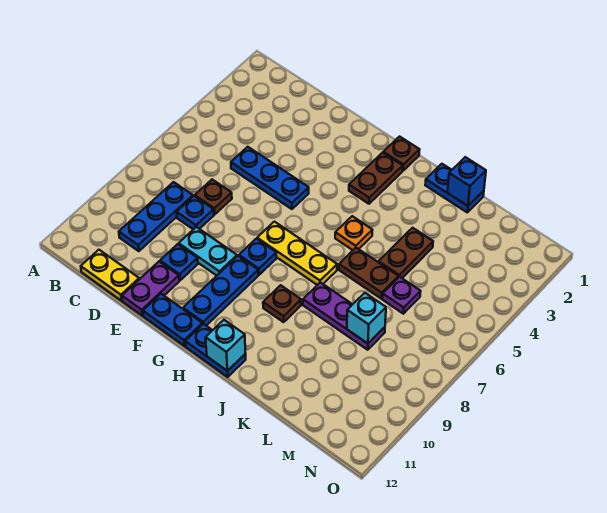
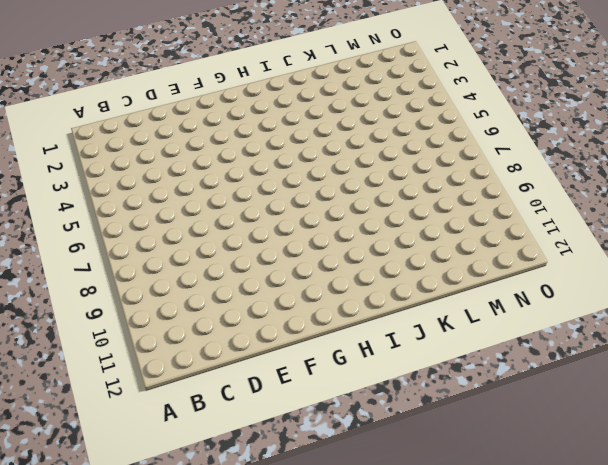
none -> blue 1x3 plate [119,182,193,251]
none -> yellow 1x2 plate [81,250,139,301]
none -> blue 1x3 plate [231,147,309,209]

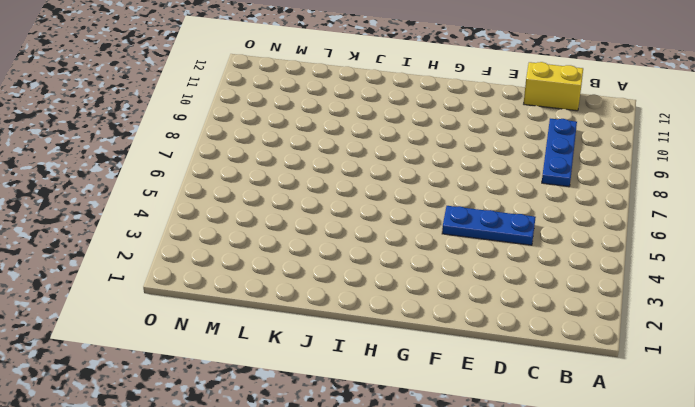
yellow 1x2 brick [524,62,583,111] -> yellow 1x2 plate [81,250,139,301]
none -> brown 1x1 plate [195,180,232,214]
none -> blue 1x1 plate [177,196,214,229]
none -> cyan 1x2 plate [179,227,237,276]

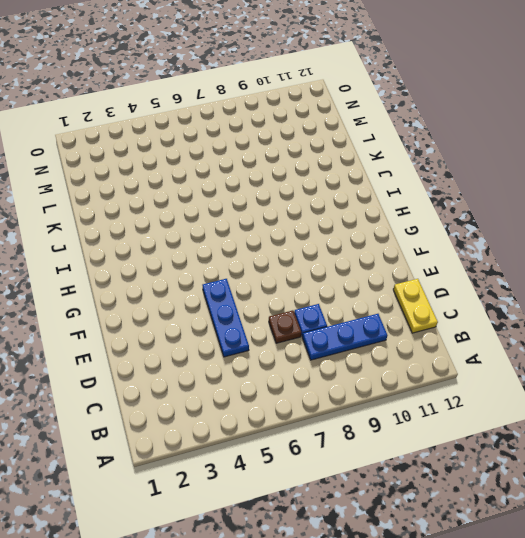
none -> cyan 1x2 plate [179,227,237,276]
none -> blue 1x1 plate [160,244,198,280]
none -> purple 1x2 plate [122,262,179,316]

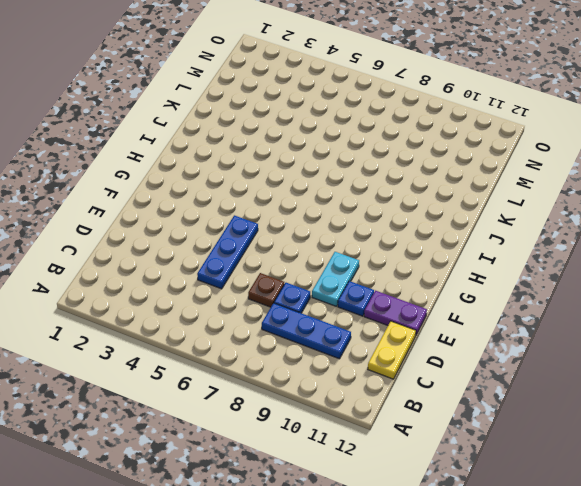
none -> blue 1x2 plate [143,294,202,346]
none -> yellow 1x3 plate [257,222,337,285]
none -> blue 1x1 plate [239,239,276,275]

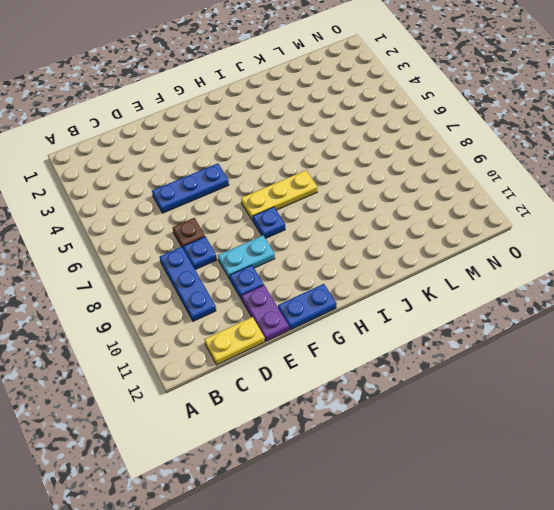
none -> blue 1x3 plate [183,256,258,326]
none -> brown 1x1 plate [383,137,420,171]
none -> brown 1x2 plate [349,153,403,204]

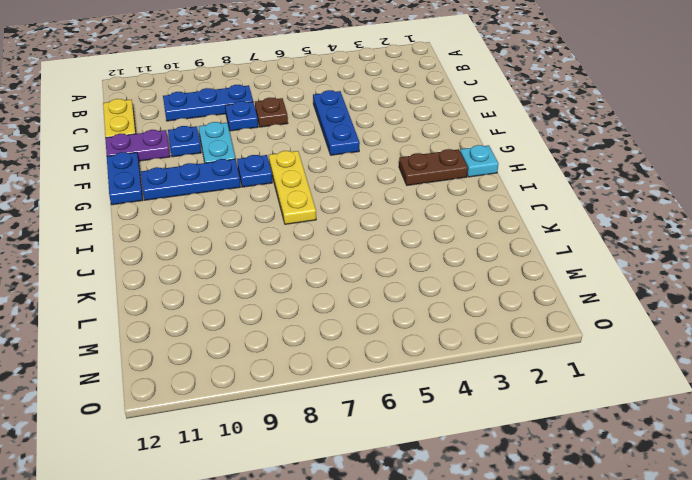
cyan 1x1 plate [460,145,499,177] -> brown 1x1 plate [383,137,420,171]
none -> blue 1x2 plate [185,324,246,377]
none -> orange 1x1 plate [335,216,372,250]
none -> brown 1x1 plate [263,285,301,322]

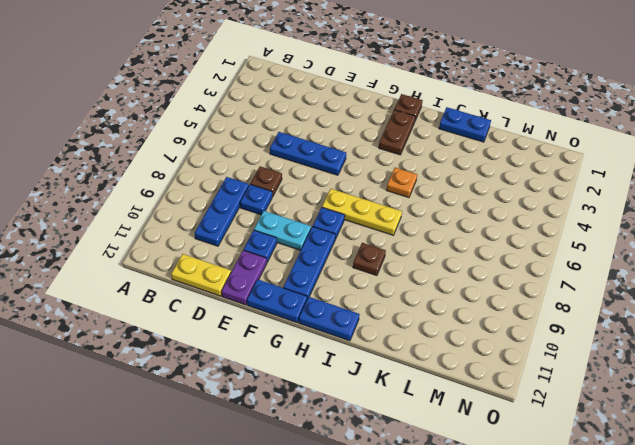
none -> brown 1x2 plate [339,248,398,299]
none -> purple 1x3 plate [303,282,385,350]
none -> brown 1x2 plate [379,228,433,278]

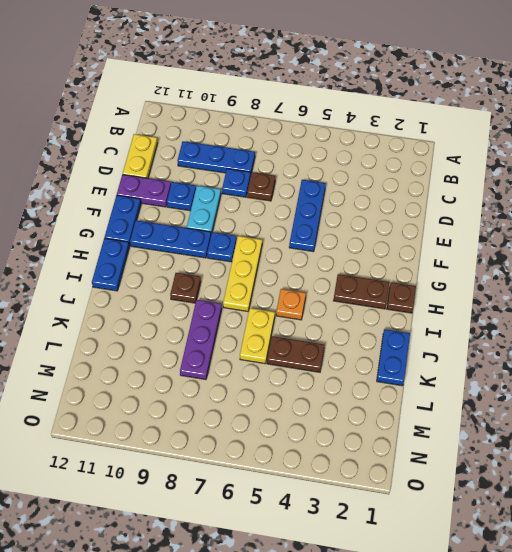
yellow 1x2 plate [240,308,275,364] -> brown 1x2 plate [339,248,398,299]
none -> purple 1x1 plate [382,277,421,314]
none -> cyan 1x1 brick [206,320,245,371]
none -> blue 1x1 brick [447,157,486,206]

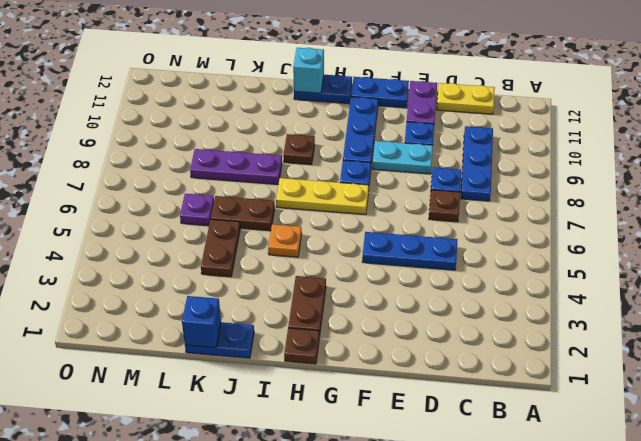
none -> cyan 1x1 brick [347,293,386,343]

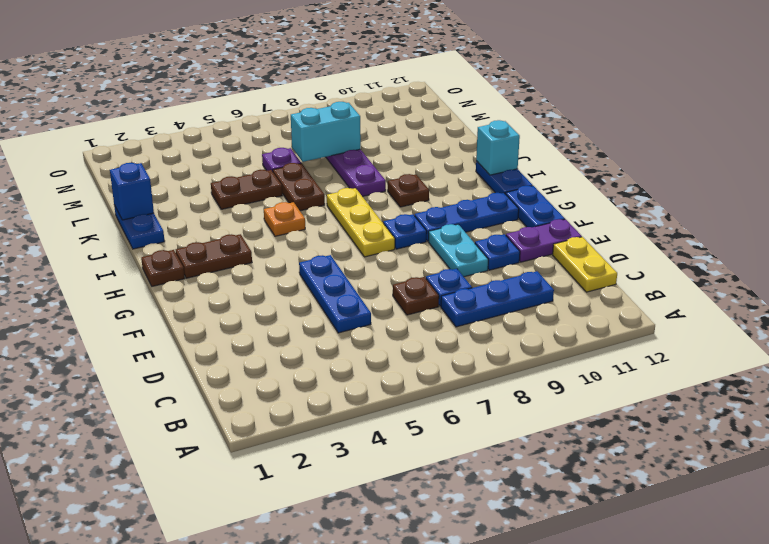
cyan 1x2 brick [291,102,361,162] -> cyan 1x1 brick [347,293,386,343]

